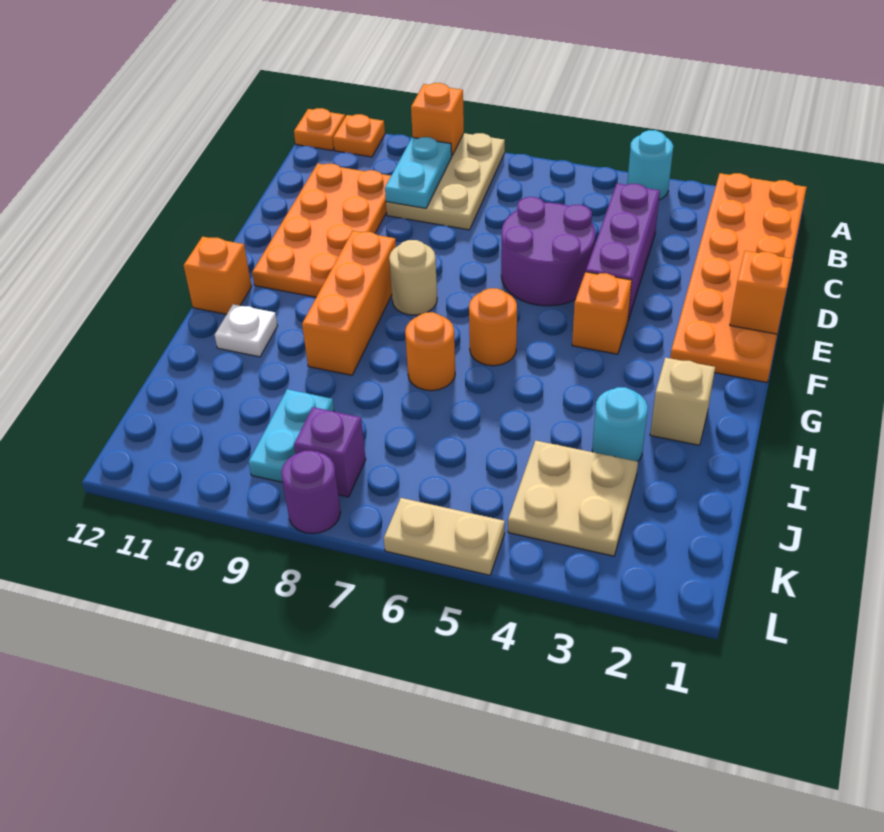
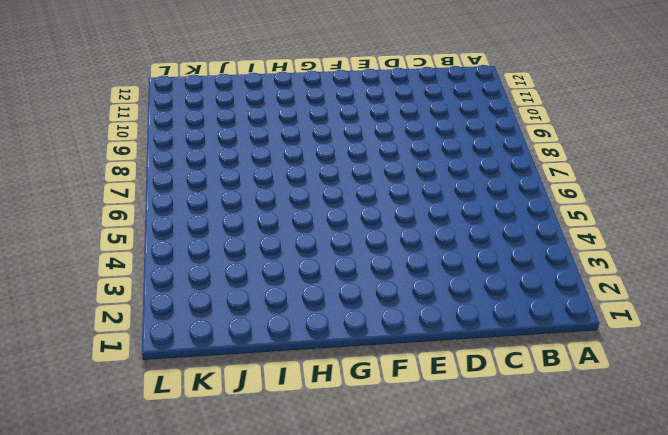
none -> orange 2x6 plate [670,173,807,382]
none -> cyan 1x1 round brick [627,130,673,200]
none -> tan 2x3 plate [386,133,505,230]

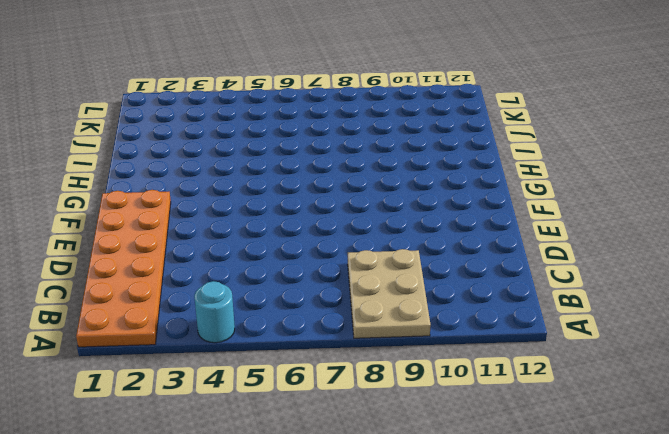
none -> orange 1x1 plate [333,114,385,157]
none -> orange 1x1 plate [294,108,345,151]
none -> purple 1x3 brick [586,183,660,320]

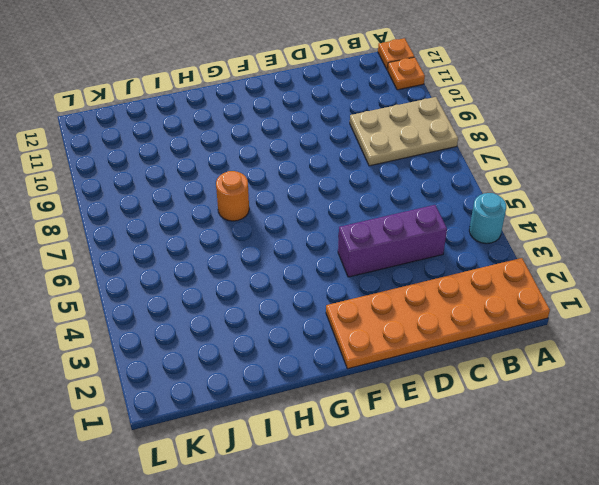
none -> orange 2x4 plate [252,164,391,297]
none -> purple 2x2 round brick [501,197,595,306]
none -> orange 1x1 brick [572,272,632,354]

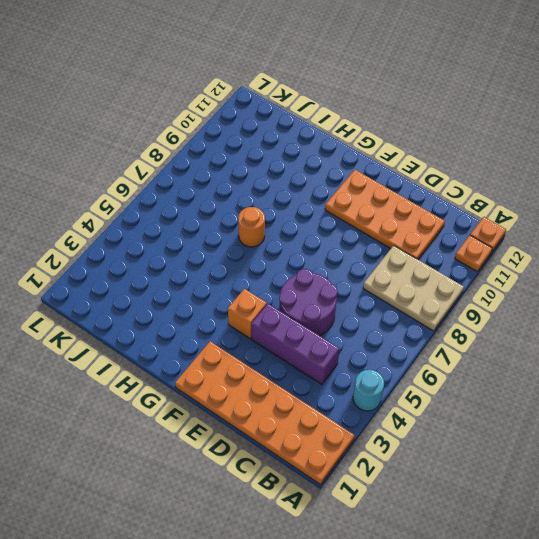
none -> tan 1x1 round brick [389,240,437,315]
none -> orange 1x3 brick [302,231,396,375]
none -> orange 1x1 round brick [469,288,517,366]

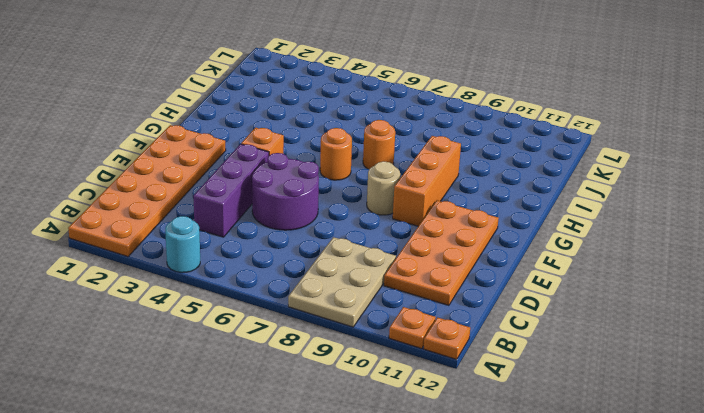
none -> orange 1x1 brick [184,237,252,314]
none -> tan 1x1 brick [650,358,715,445]
none -> white 1x1 plate [215,304,277,357]

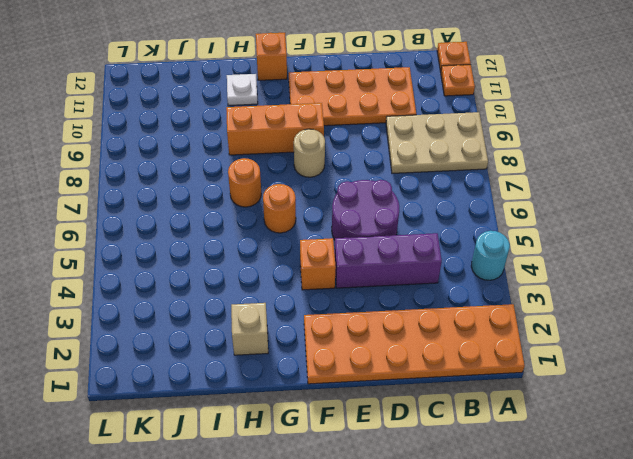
none -> cyan 1x1 round brick [592,387,648,461]
none -> tan 2x2 plate [508,441,638,556]
none -> cyan 1x2 plate [249,389,334,482]

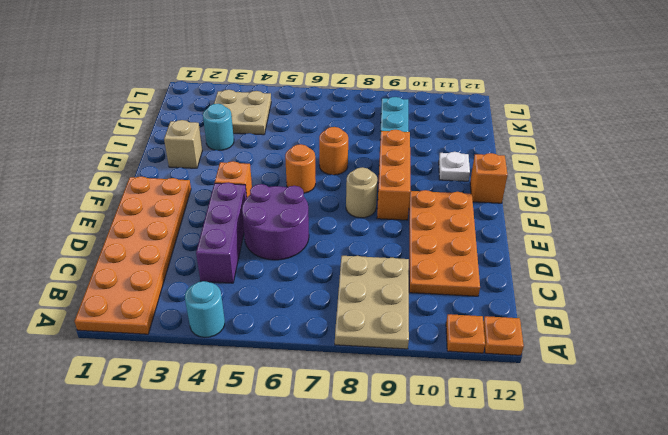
none -> purple 1x1 brick [294,407,366,497]
none -> tan 1x2 plate [384,498,505,575]
none -> purple 1x1 round brick [281,451,341,534]

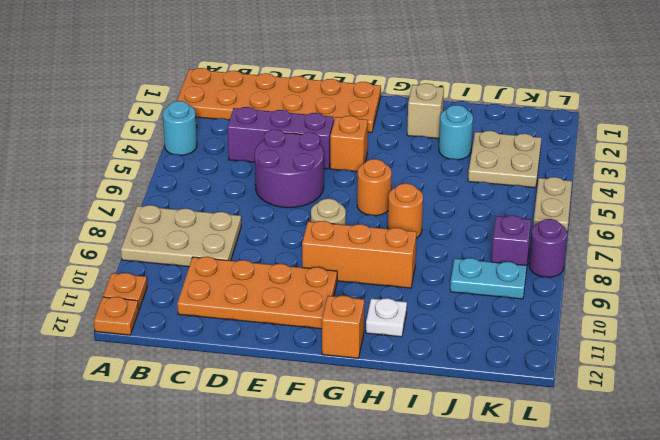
none -> orange 1x1 brick [411,83,464,155]
none -> cyan 1x2 plate [385,137,452,208]
none -> orange 1x1 brick [730,251,793,334]

